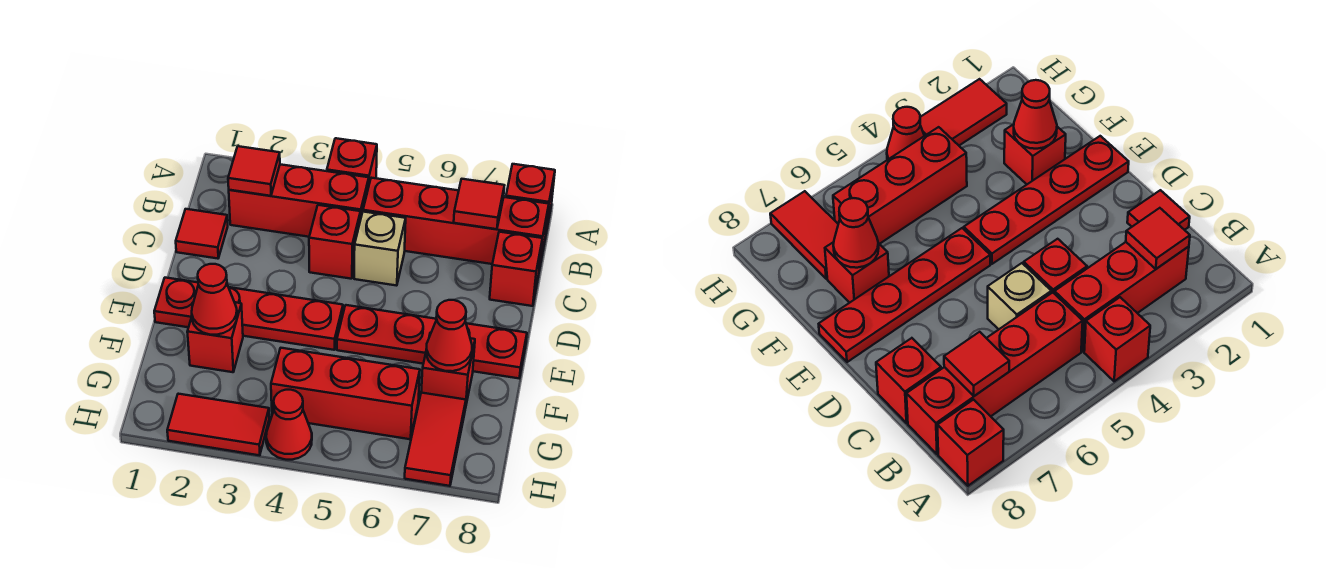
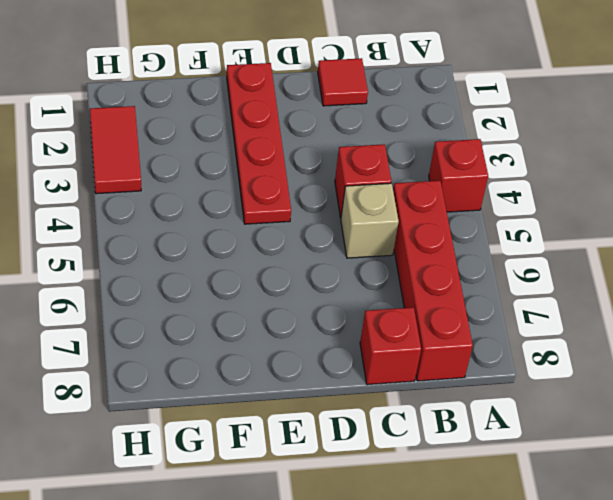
none -> red 1x1 brick [506,164,555,232]
none -> red 1x3 brick [229,164,369,237]
none -> red 1x4 plate [337,305,527,378]

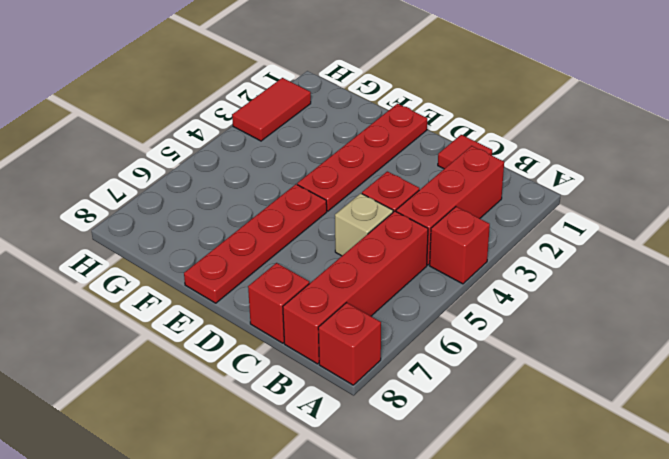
none -> red 1x1 brick [187,302,243,372]
none -> red 1x1 brick [421,332,475,408]
none -> red 1x3 brick [271,348,420,439]

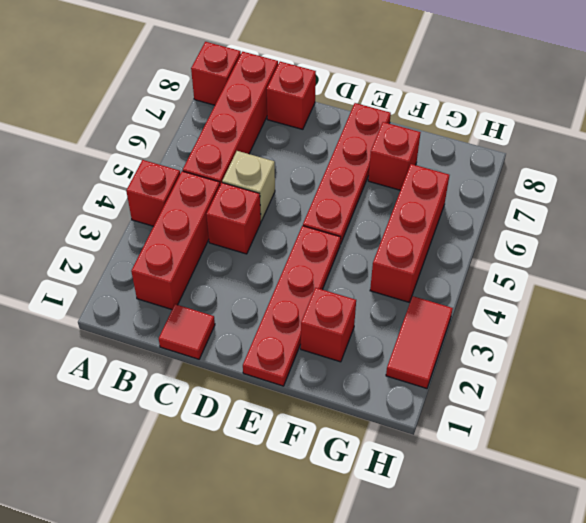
none -> red 1x2 tile [405,393,466,486]
none -> red 1x1 cone [266,390,312,460]
none -> red 1x1 tile [228,146,280,196]

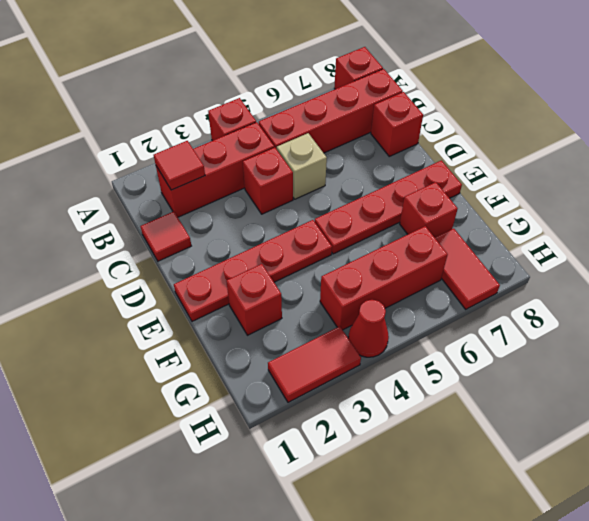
none -> red 1x1 tile [454,179,504,229]
none -> red 1x1 cone [192,264,237,335]
none -> red 1x1 cone [426,300,472,371]

